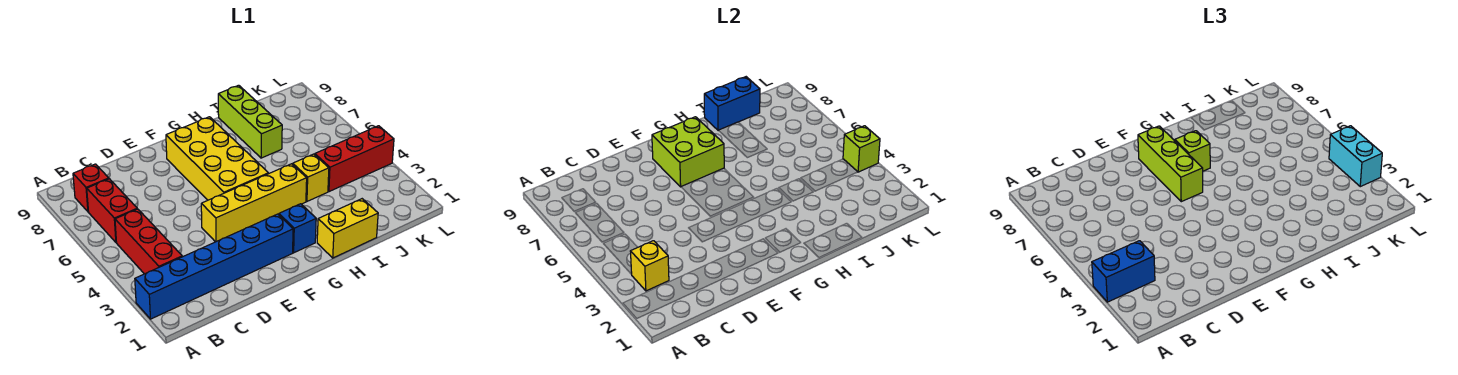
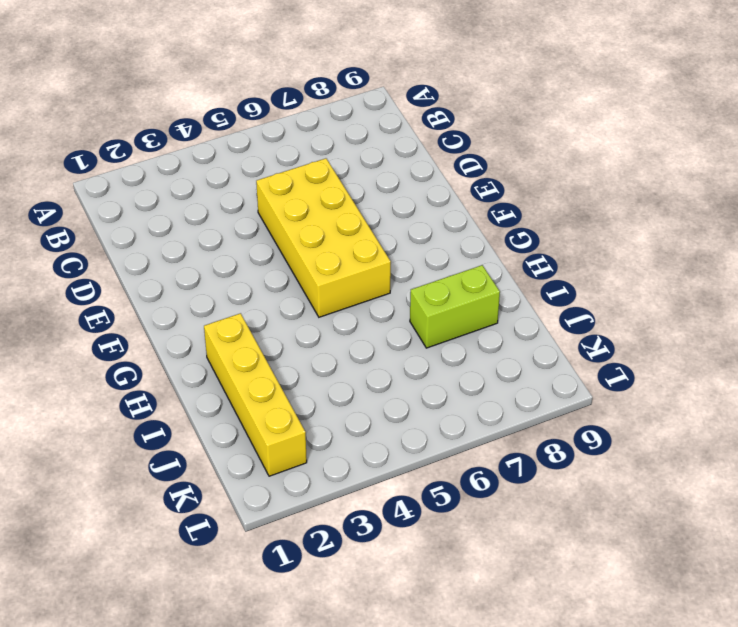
yellow 2x4 brick [256,158,391,317] -> yellow 2x4 brick turned to [166,117,268,200]
yellow 1x4 brick [204,313,307,476] -> yellow 1x4 brick moved to [201,164,307,242]
lime 1x2 brick [410,265,500,348] -> lime 1x3 brick [218,85,282,158]
none -> blue 1x6 brick [135,214,293,319]
none -> red 1x3 brick [115,209,182,274]
none -> red 1x2 brick [87,179,137,242]

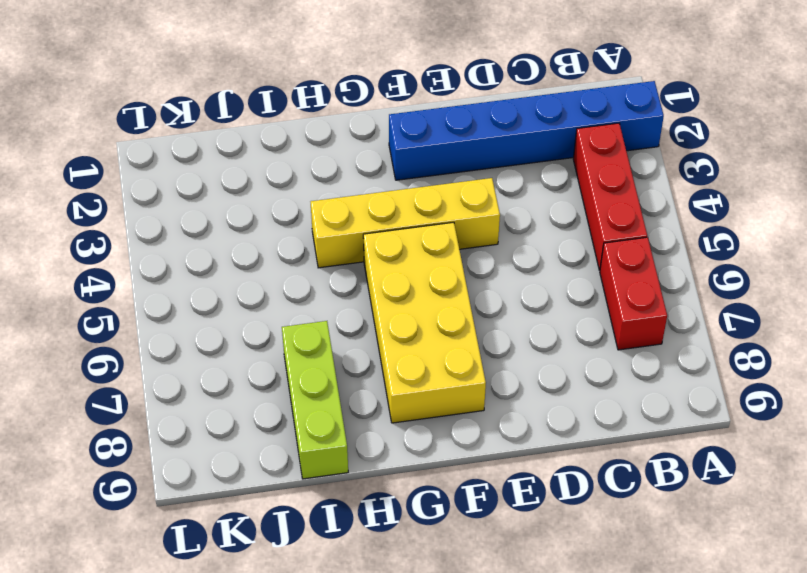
none -> red 1x1 brick [73,164,109,212]
none -> blue 1x1 brick [279,204,316,253]
none -> yellow 1x2 brick [317,199,378,258]

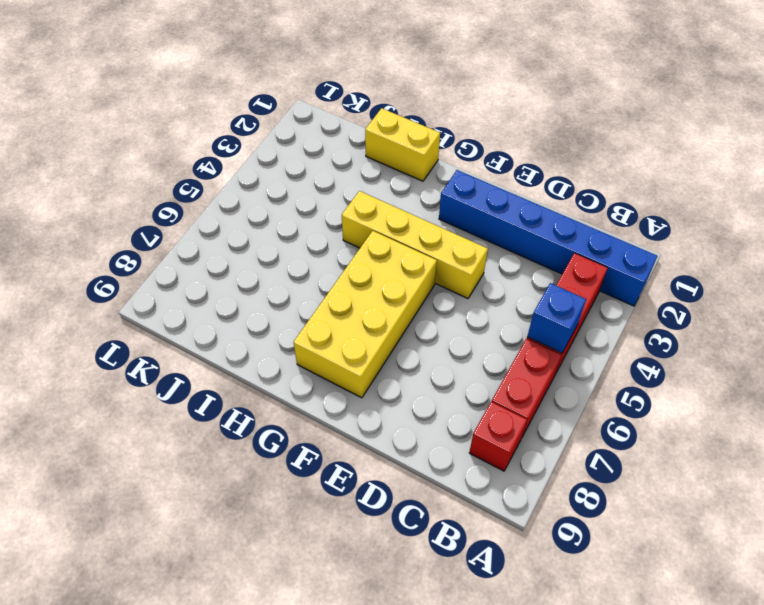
blue 1x1 brick [527,283,586,353] -> blue 1x1 brick moved to [279,204,316,253]
none -> yellow 1x1 brick [293,154,329,201]
none -> lime 1x3 brick [218,85,282,158]
none -> red 1x3 brick [315,126,394,192]

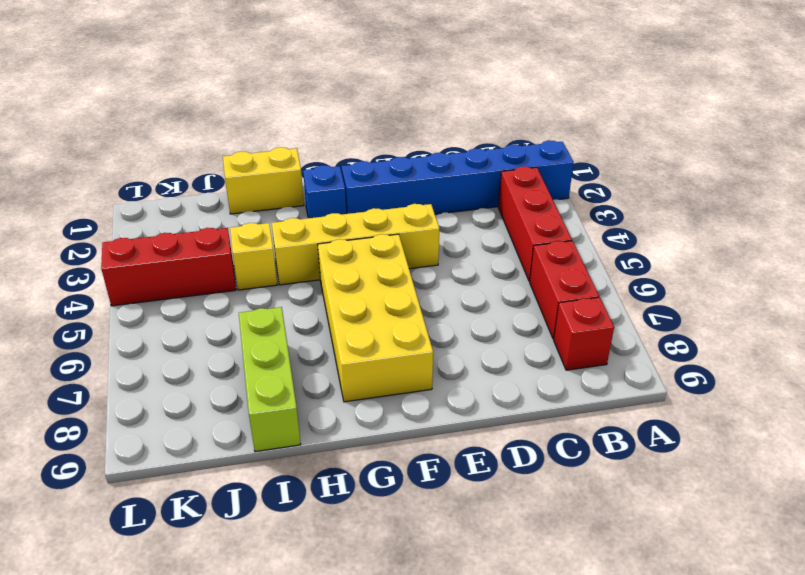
none -> yellow 1x1 brick [630,241,669,291]
none -> lime 2x2 brick [652,117,724,187]
none -> blue 1x2 brick [704,77,760,131]

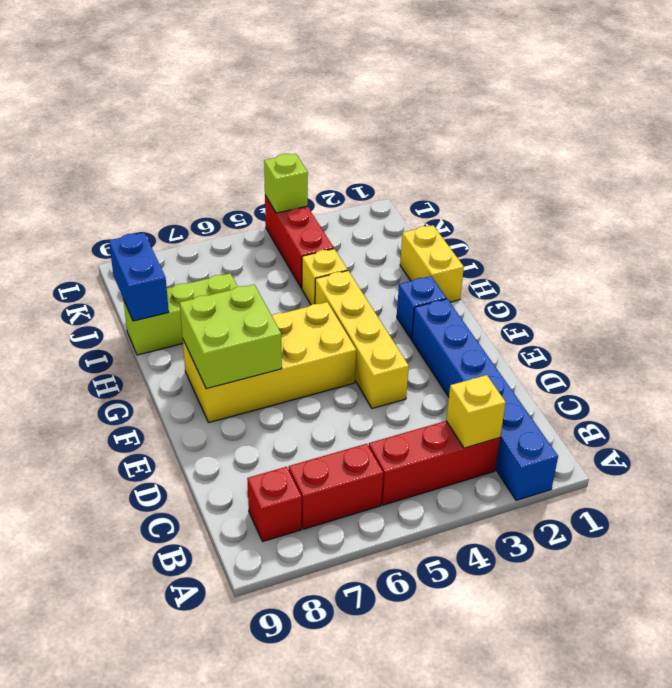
none -> blue 1x2 brick [1092,241,1155,302]
none -> lime 1x3 brick [1138,126,1203,202]
none -> lime 1x1 brick [1175,131,1210,171]

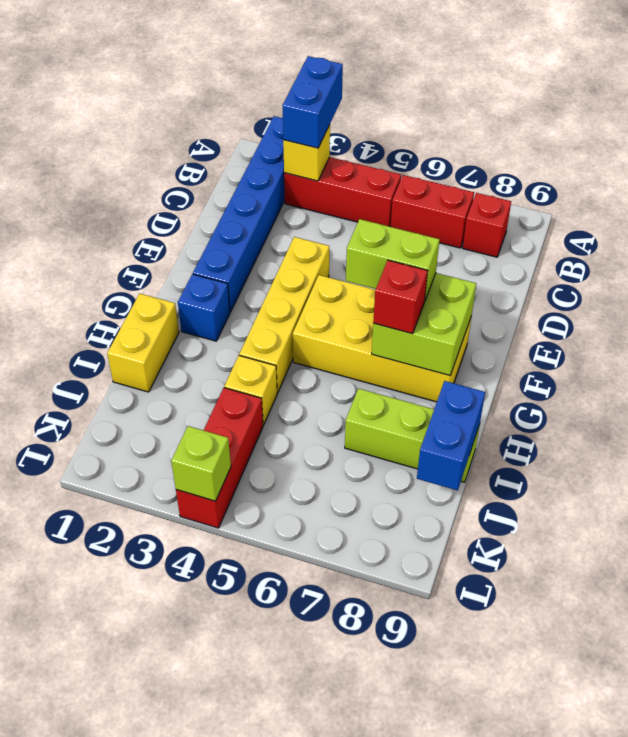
lime 1x2 brick [346,219,440,302] -> lime 1x3 brick [1138,126,1203,202]
red 1x1 brick [373,260,428,334] -> lime 1x1 brick [1175,131,1210,171]
none -> cyan 1x2 brick [1329,126,1382,187]

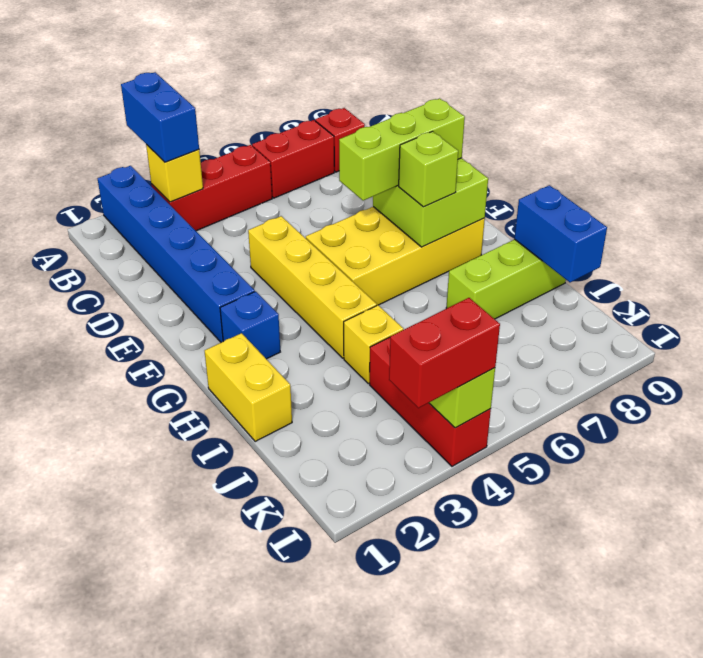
red 1x2 brick [389,298,500,408] -> cyan 1x2 brick [1329,126,1382,187]

